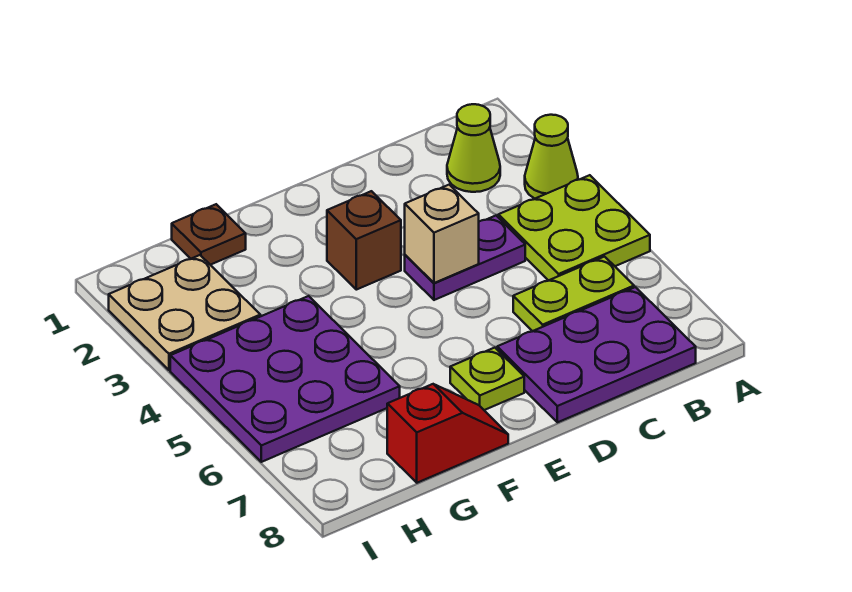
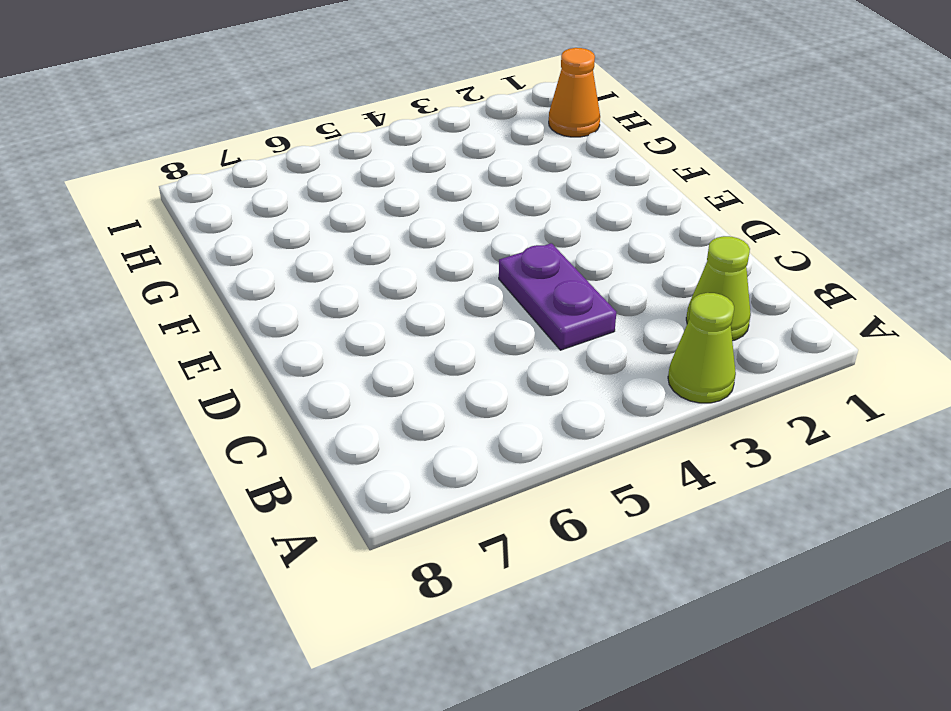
orange 1x1 cone [549,48,600,137] -> none
none -> lime 2x2 plate [498,175,650,281]
none -> lime 1x2 plate [513,257,634,331]
none -> purple 2x3 plate [497,287,696,422]

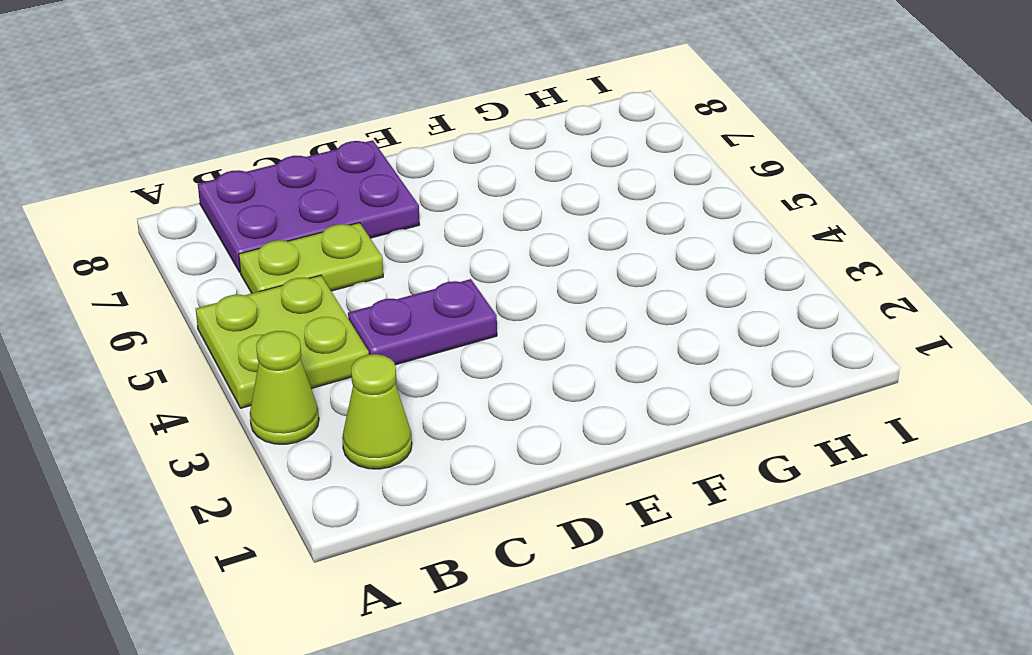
none -> brown 1x1 brick [327,191,401,290]
none -> lime 1x1 plate [450,348,524,410]
none -> red 1x2 slope [387,384,508,483]

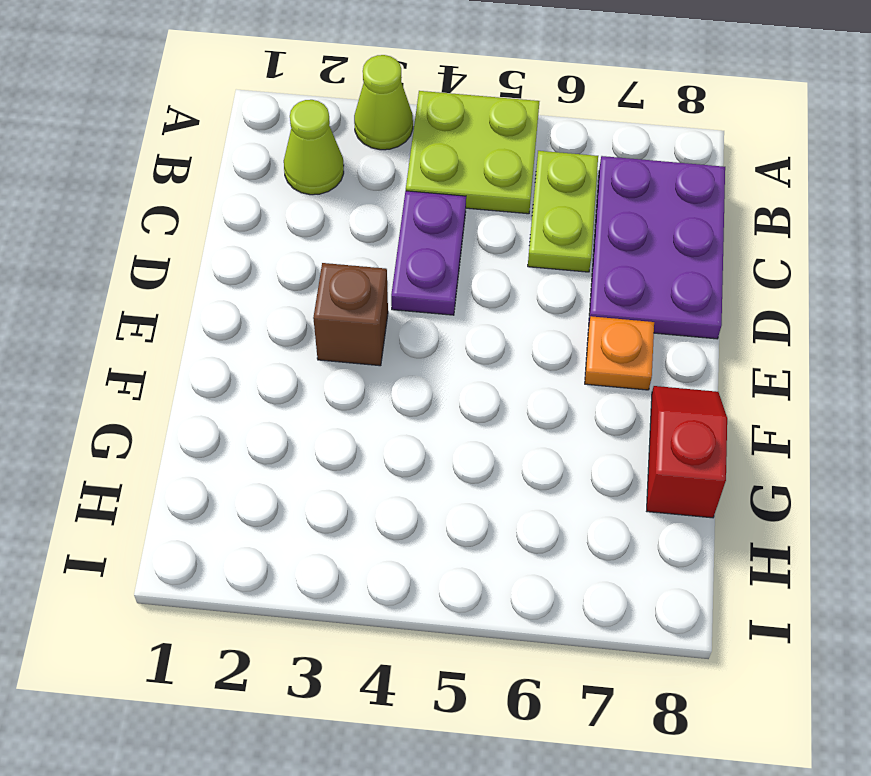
orange 1x1 plate [585,316,654,390] -> lime 1x1 plate [450,348,524,410]
none -> brown 1x1 plate [172,204,246,265]
none -> purple 3x3 plate [170,296,400,462]
none -> tan 2x2 plate [109,255,260,370]

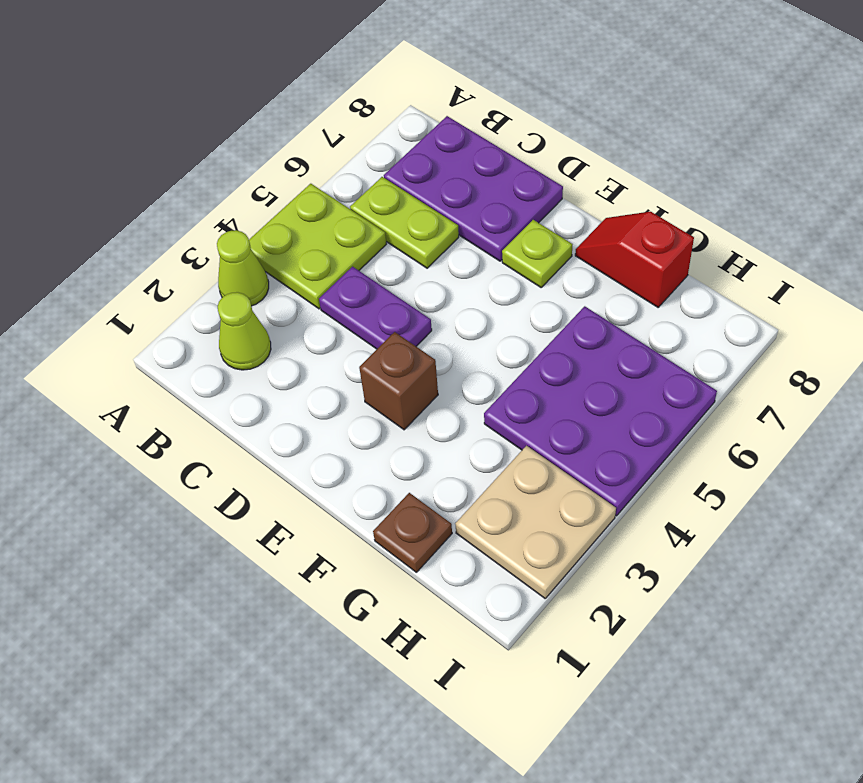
none -> tan 1x1 brick [405,185,479,283]

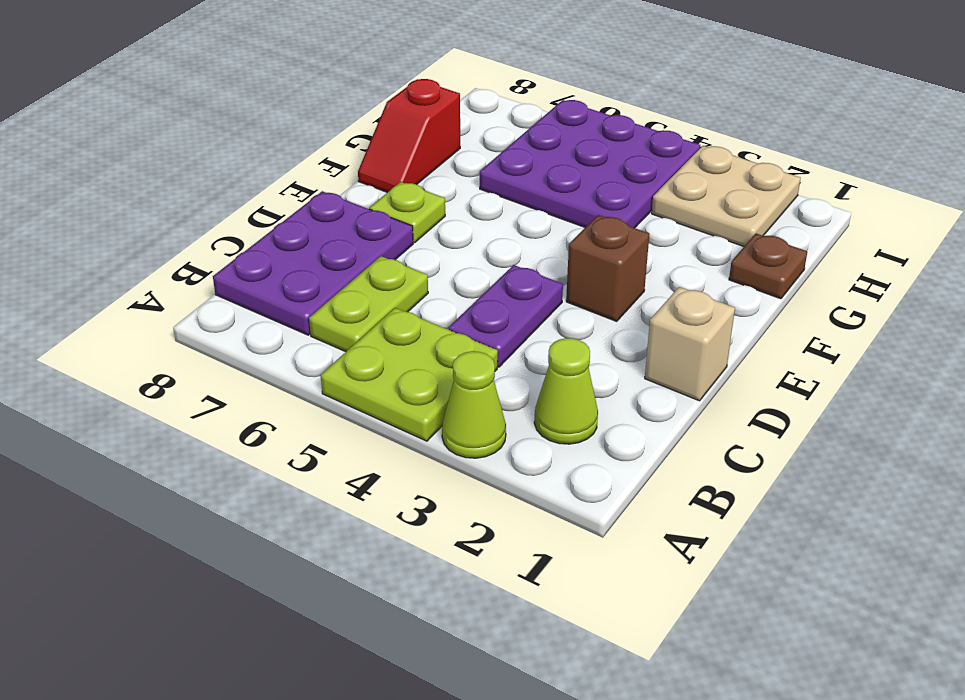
tan 1x1 brick [645,287,735,401] -> tan 1x1 brick moved to [405,185,479,283]

